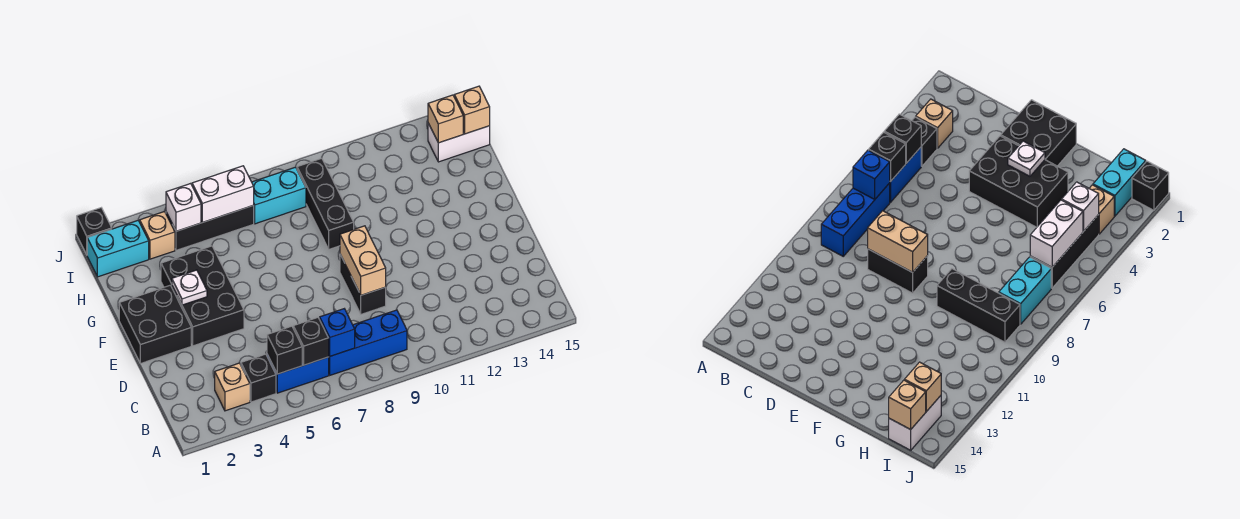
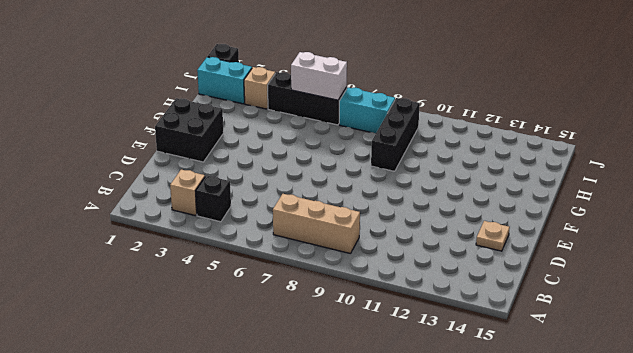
tan 1x3 brick [273,194,360,254] -> blue 1x3 brick [329,310,407,375]
tan 1x1 plate [476,221,510,251] -> none
none -> blue 1x2 brick [267,354,329,393]
none -> black 1x2 brick [340,255,386,314]
none -> black 2x3 brick [161,246,244,346]

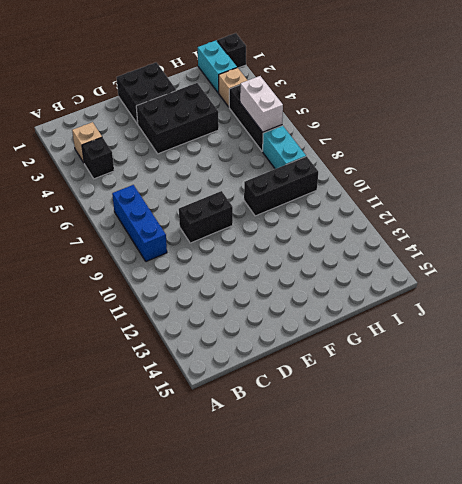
none -> blue 1x2 brick [267,354,329,393]
none -> white 1x2 brick [428,123,490,162]
none -> black 1x1 brick [267,326,302,374]

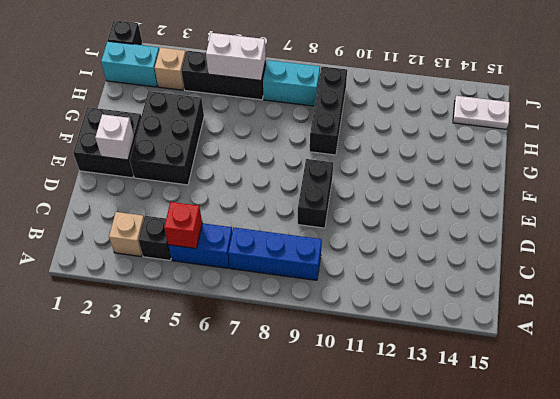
red 1x1 brick [164,202,202,248] -> black 1x1 brick [267,326,302,374]
white 1x1 brick [95,114,134,160] -> white 1x1 brick moved to [166,183,201,231]
white 1x2 plate [453,96,510,129] -> white 1x2 brick [428,123,490,162]
none -> black 1x1 brick [293,318,329,365]
none -> blue 1x1 brick [320,309,355,356]
none -> tan 1x2 brick [340,226,386,295]

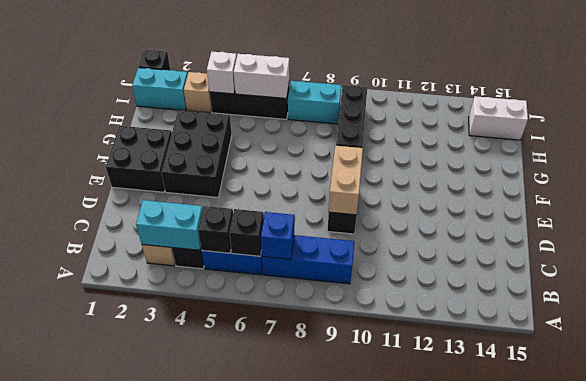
cyan 1x2 brick [136,200,203,250] -> none
none -> white 1x1 plate [172,270,207,305]
none -> tan 1x1 brick [428,95,463,143]
none -> tan 1x1 brick [454,86,490,134]

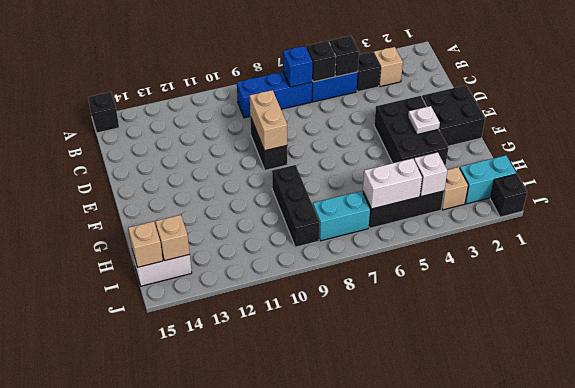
black 1x1 brick [88,92,119,133] -> none

